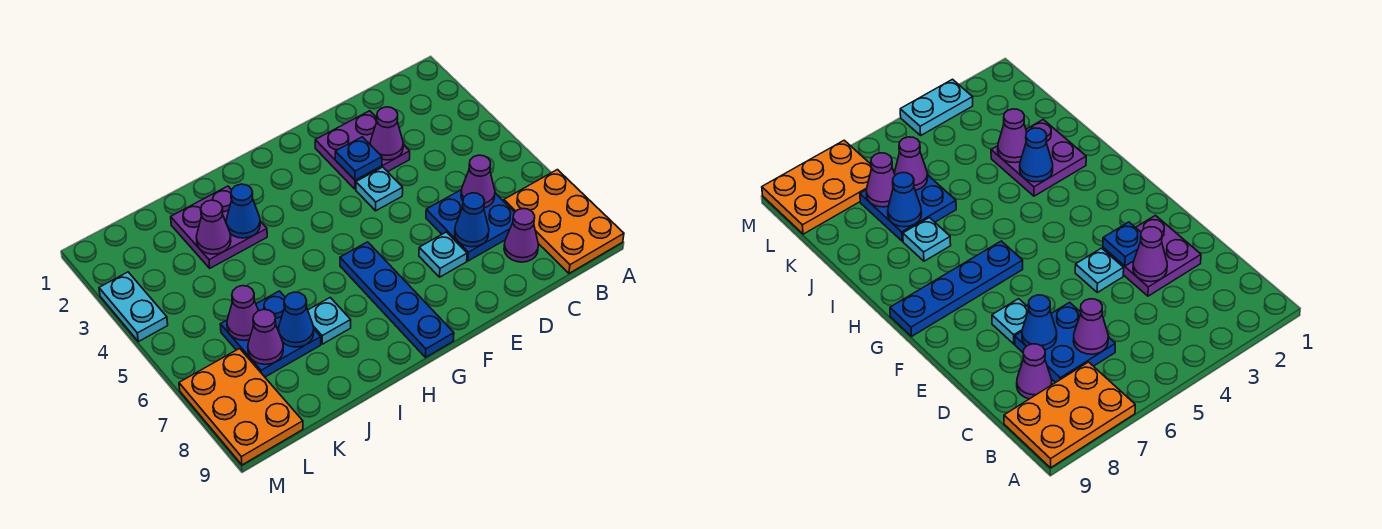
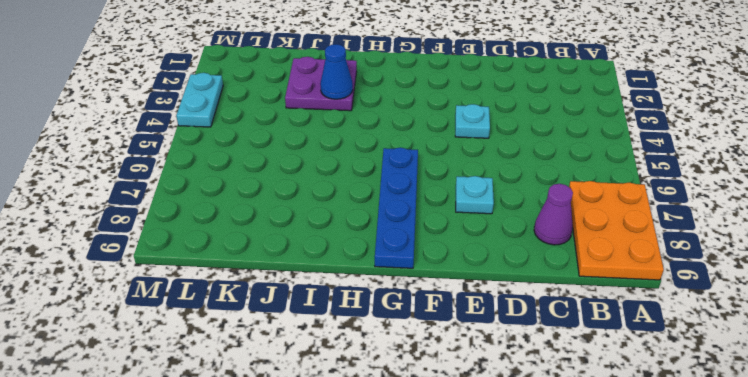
none -> blue 2x2 plate [426,190,515,261]
none -> purple 2x2 plate [315,111,410,189]
none -> cyan 1x1 plate [308,298,351,344]

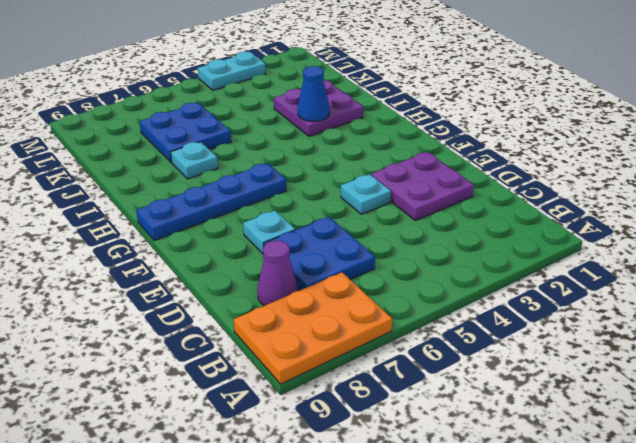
none -> orange 2x3 plate [179,349,303,465]
none -> purple 1x1 cone [461,155,495,208]
none -> purple 1x1 cone [370,107,403,160]

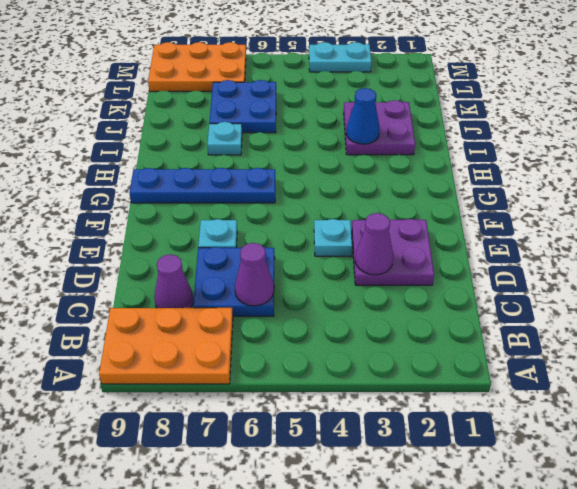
none -> blue 1x1 cone [455,193,489,247]
none -> blue 1x1 plate [335,137,382,180]
none -> purple 1x1 cone [196,200,231,254]

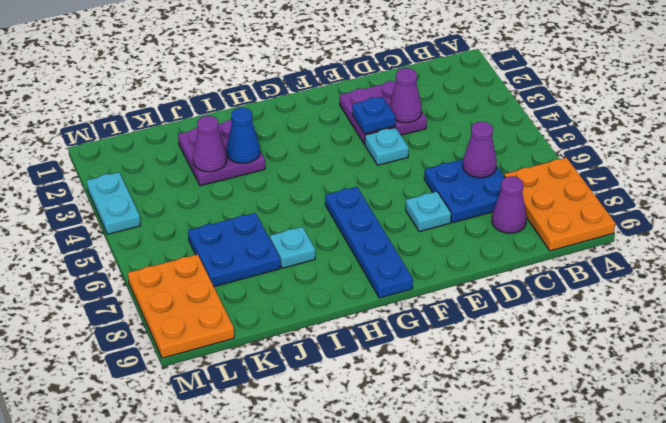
none -> blue 1x1 cone [455,193,489,247]
none -> blue 1x1 cone [278,292,314,347]
none -> purple 1x1 cone [227,286,258,340]

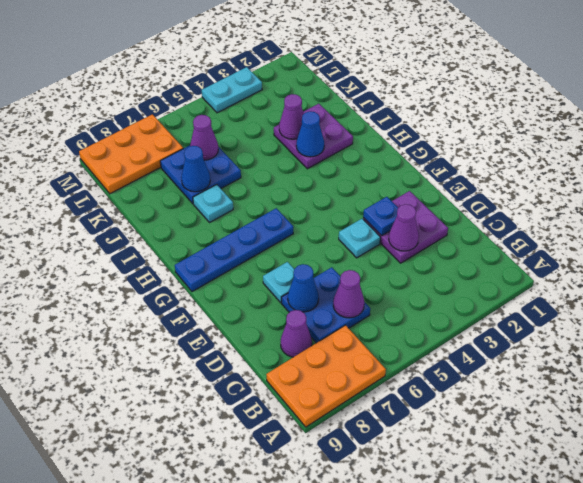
none -> purple 1x1 cone [248,309,283,365]

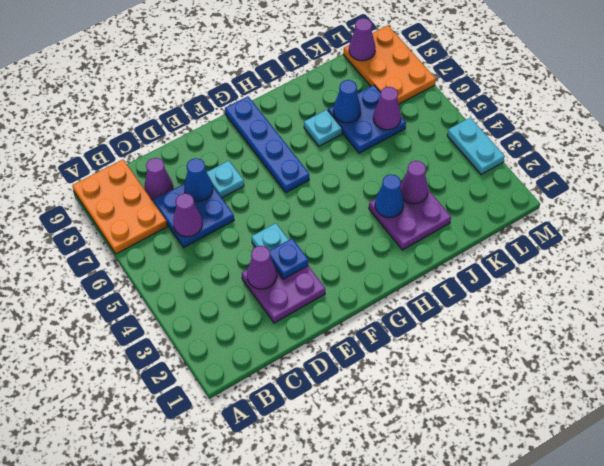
purple 1x1 cone [349,18,376,61] -> purple 1x1 cone moved to [248,309,283,365]

